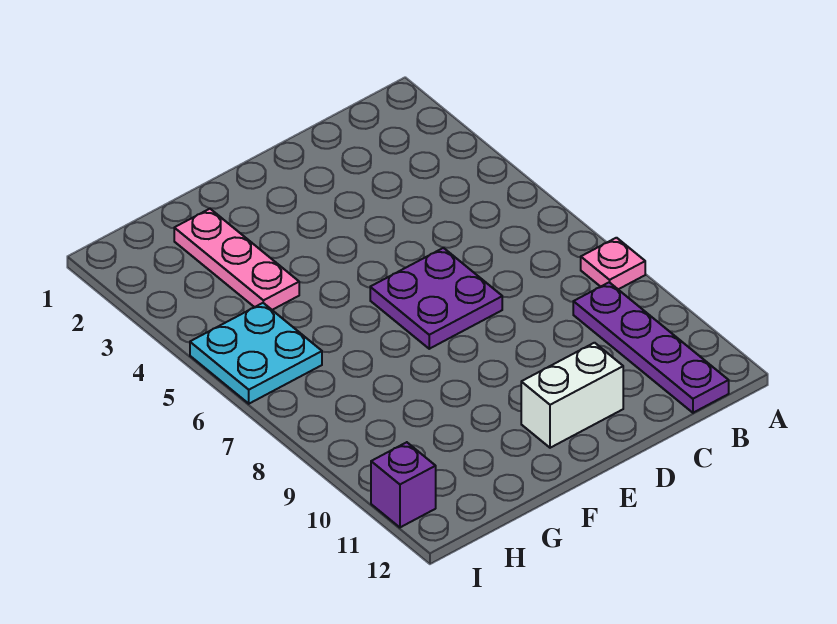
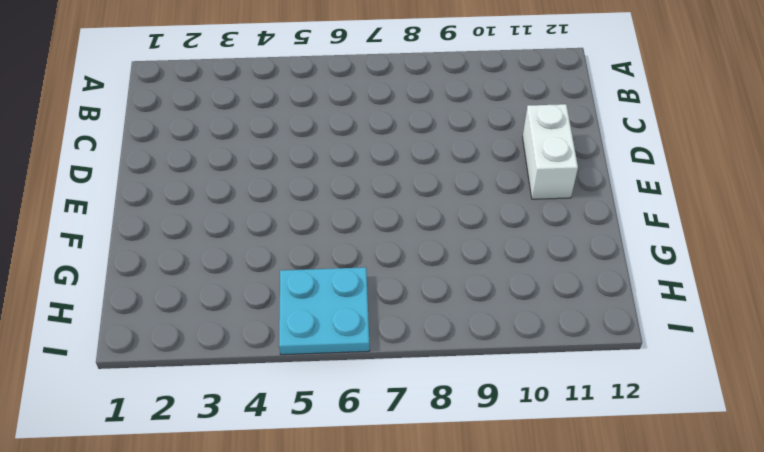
none -> pink 1x1 plate [581,238,645,289]
none -> purple 1x4 plate [573,282,729,413]

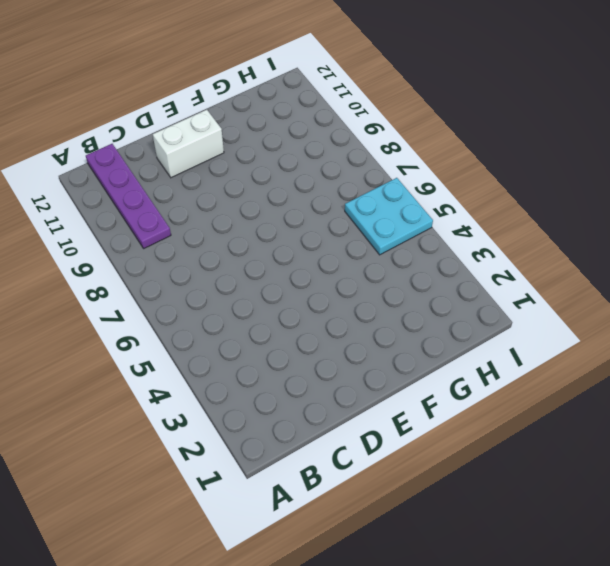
none -> pink 1x1 plate [581,238,645,289]
none -> purple 2x2 plate [370,248,502,349]

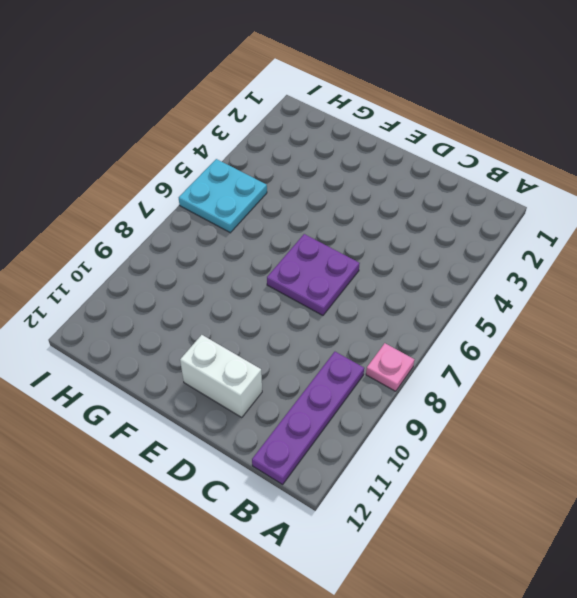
none -> pink 1x3 plate [174,209,299,310]
none -> purple 1x1 brick [371,442,436,527]

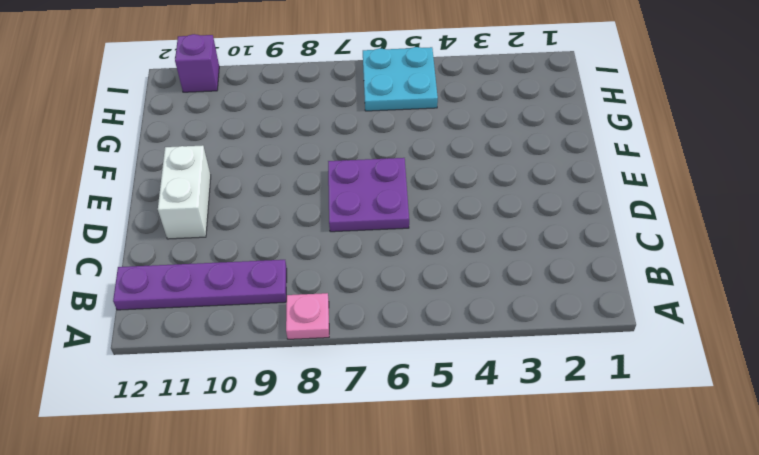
none -> pink 1x3 plate [174,209,299,310]

